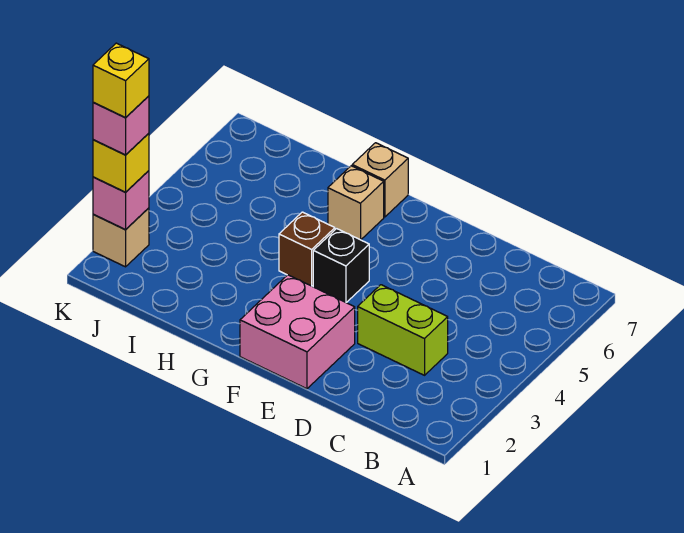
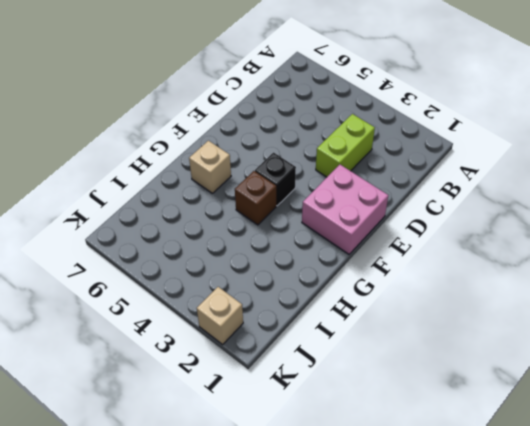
none -> tan 1x1 brick [352,143,408,217]
none -> pink 1x1 brick [93,171,149,229]

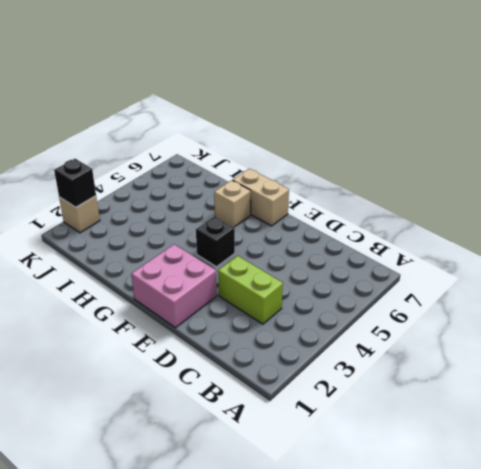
tan 1x2 brick [233,169,289,226] -> tan 1x1 brick [352,143,408,217]
black 1x1 brick [54,159,96,207] -> pink 1x1 brick [93,171,149,229]
none -> brown 1x1 brick [279,212,335,286]
none -> yellow 1x1 brick [93,133,149,192]

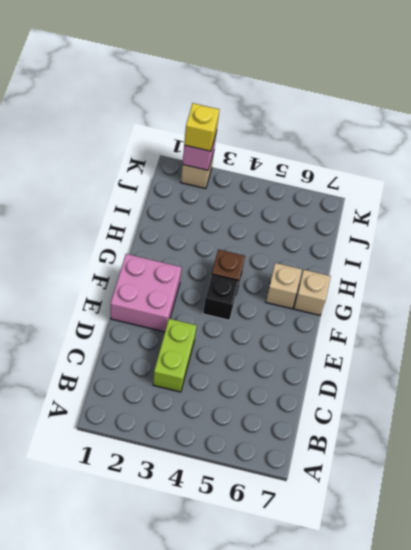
none -> pink 1x1 brick [93,96,149,155]
none -> yellow 1x1 brick [93,43,149,118]

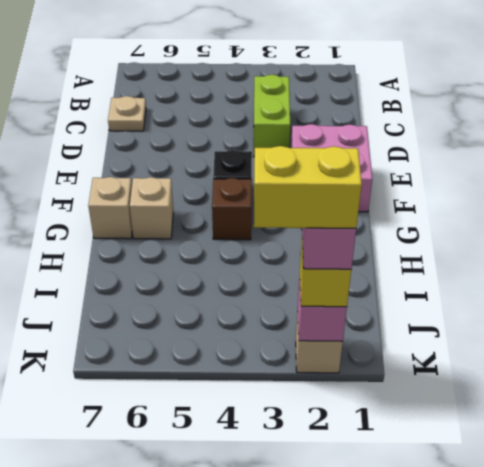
tan 1x1 plate [108,96,146,131] -> none
yellow 1x2 brick [254,146,362,228] -> yellow 1x1 brick [93,43,149,118]

